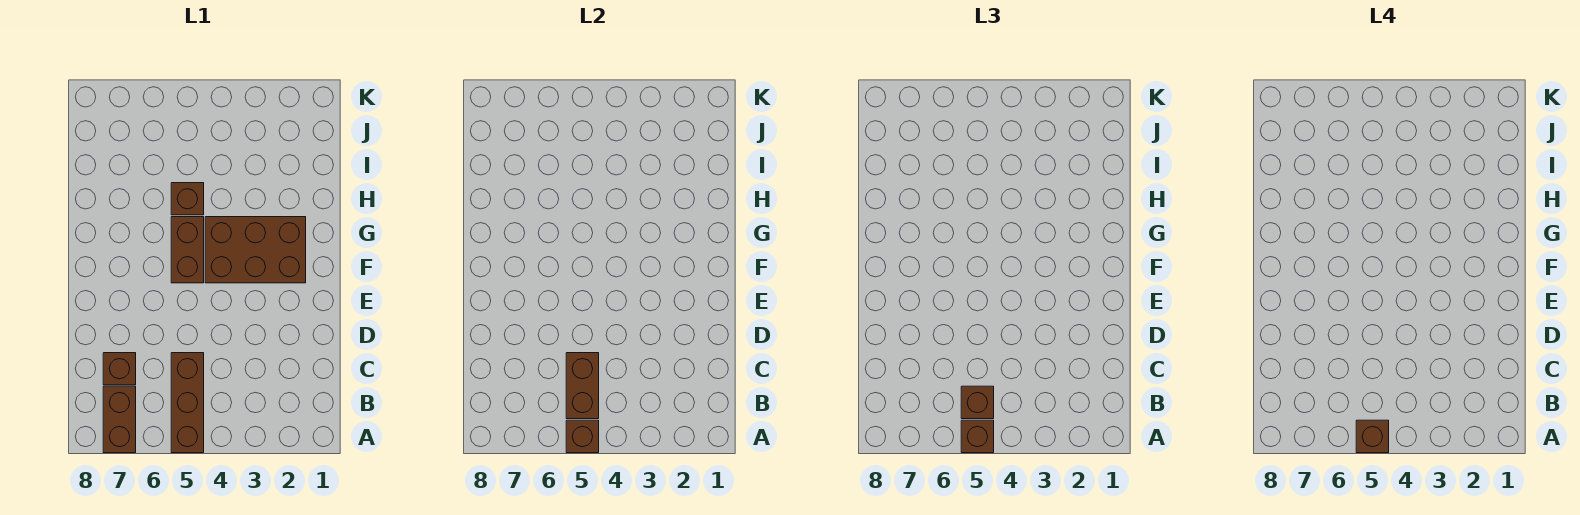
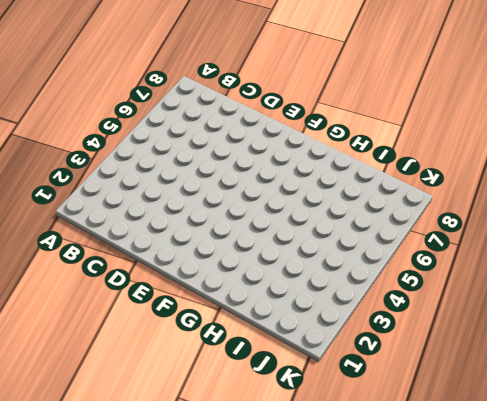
none -> brown 1x3 brick [171,353,204,453]
none -> brown 1x2 brick [103,386,136,453]

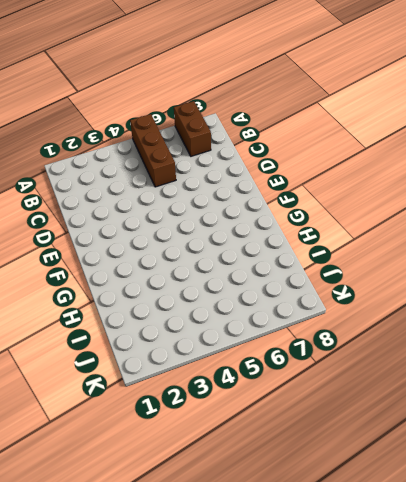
none -> brown 1x1 brick [103,353,136,385]
none -> brown 2x3 brick [205,217,306,283]

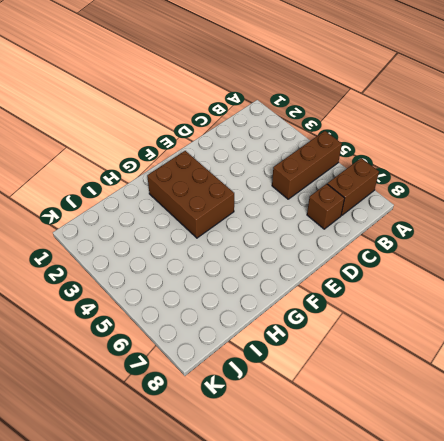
none -> brown 1x2 brick [171,217,204,283]
none -> brown 1x1 brick [171,183,204,215]

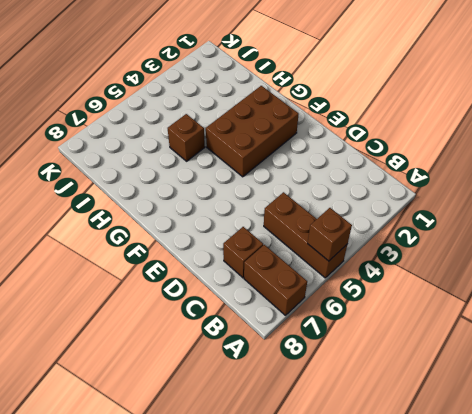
none -> brown 1x2 brick [171,217,204,283]
none -> brown 1x2 brick [566,353,599,419]

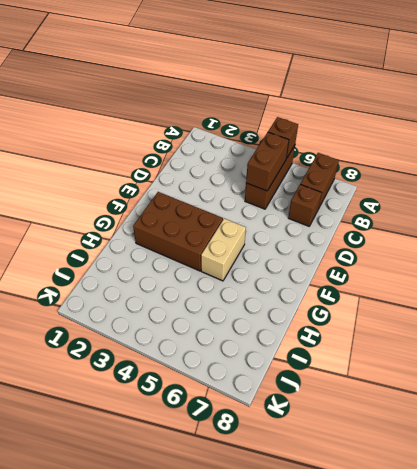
tan 1x2 brick [201,218,246,281] -> brown 1x2 brick [171,217,204,283]
none -> brown 1x1 brick [171,183,204,215]
none -> brown 1x1 brick [961,420,994,453]

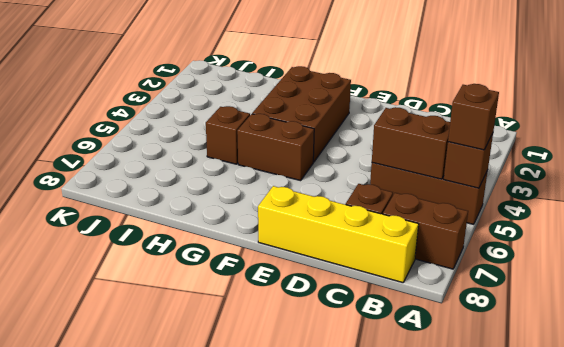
yellow 1x4 brick [258,186,419,283] -> none
none -> brown 1x1 brick [961,386,994,419]
none -> brown 1x1 brick [1356,420,1389,453]

